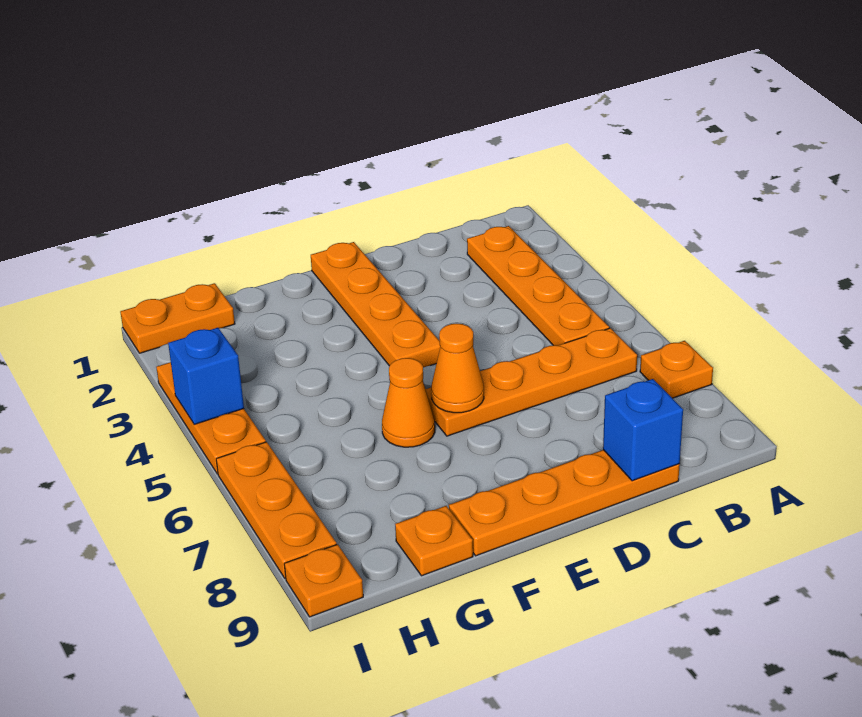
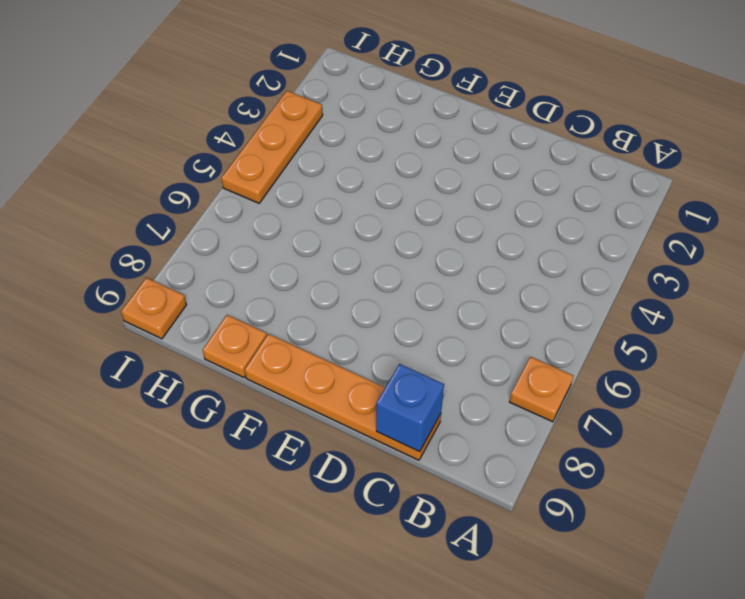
none -> orange 1x4 plate [467,226,609,346]
none -> orange 1x4 plate [426,328,637,436]
none -> orange 1x4 plate [311,242,440,368]

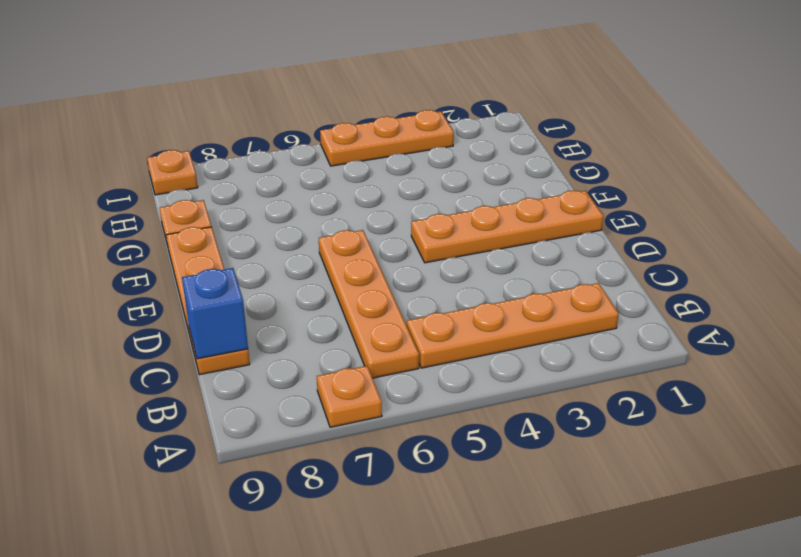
none -> orange 1x1 cone [382,358,435,447]
none -> orange 1x2 plate [120,283,235,353]
none -> orange 1x3 plate [216,442,337,579]

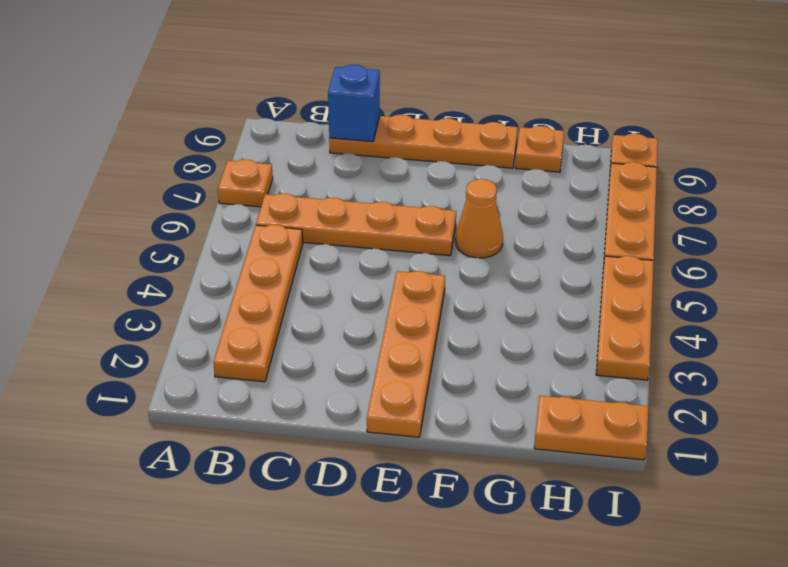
none -> orange 1x1 cone [431,324,484,413]
none -> blue 1x1 brick [168,328,244,424]

